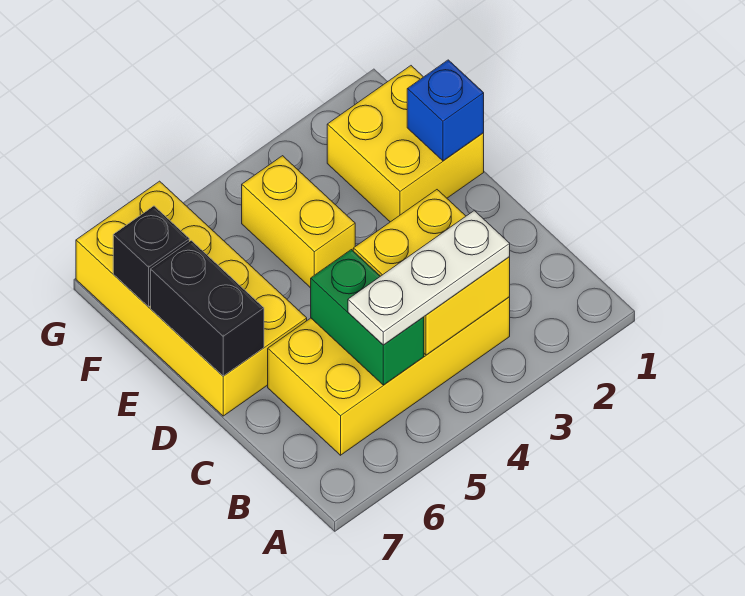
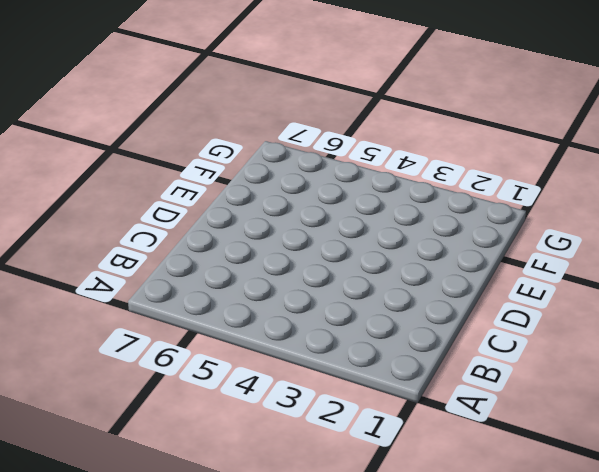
none -> yellow 2x4 brick [268,297,510,455]
none -> yellow 2x4 brick [76,181,307,416]

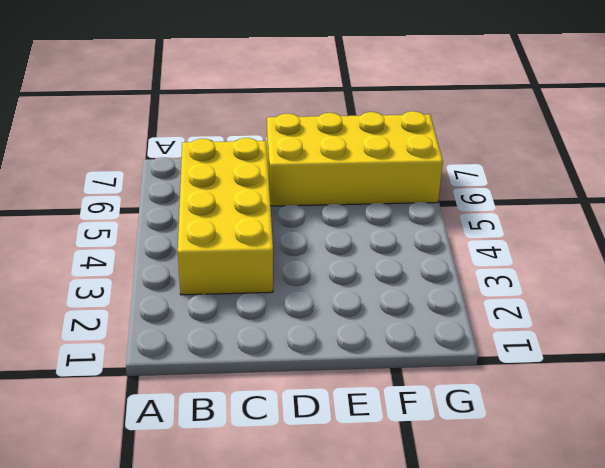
none -> yellow 2x2 brick [327,66,484,222]
none -> yellow 1x2 brick [242,156,355,288]

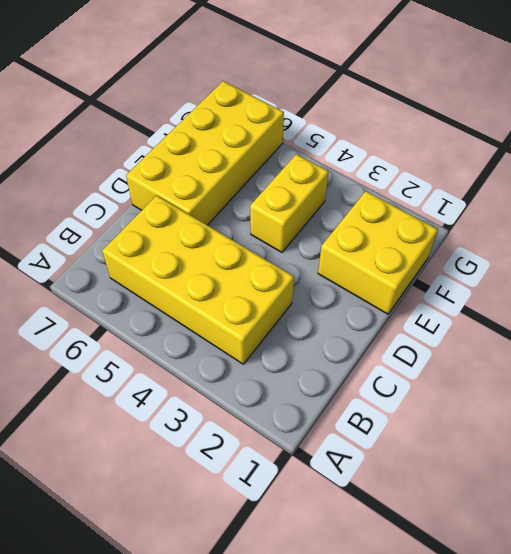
none -> yellow 2x2 brick [353,190,510,355]
none -> green 1x2 brick [311,250,424,385]

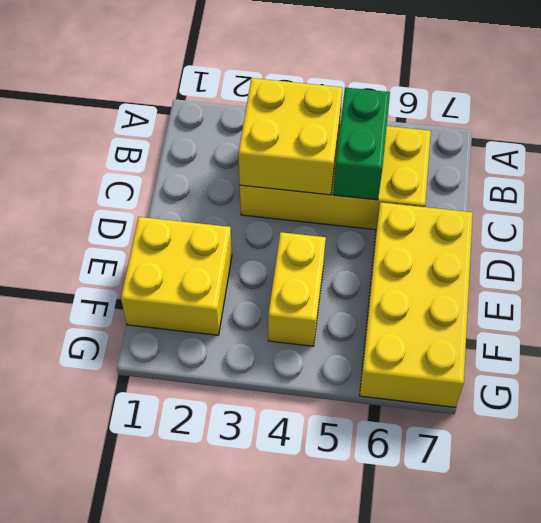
none -> black 1x2 brick [151,241,264,376]
none -> blue 1x1 brick [407,60,484,161]

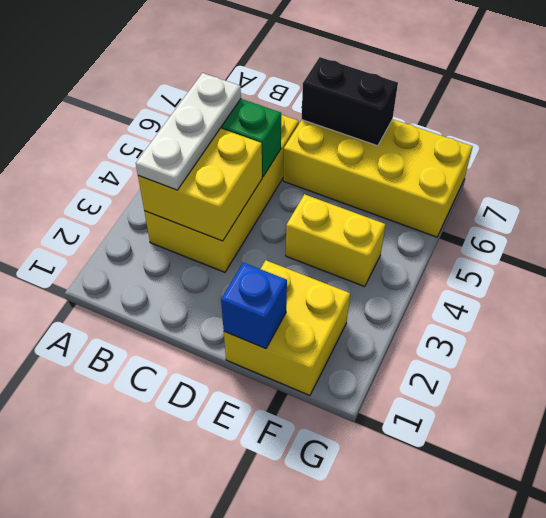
none -> black 1x1 brick [113,206,189,307]

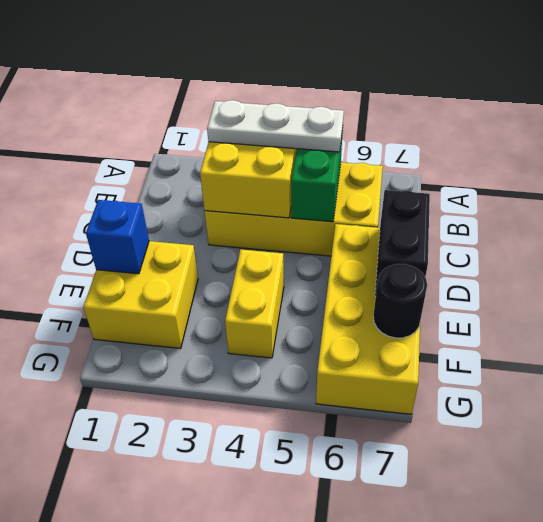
black 1x1 round brick [373,264,427,338] -> black 1x1 brick [113,206,189,307]

